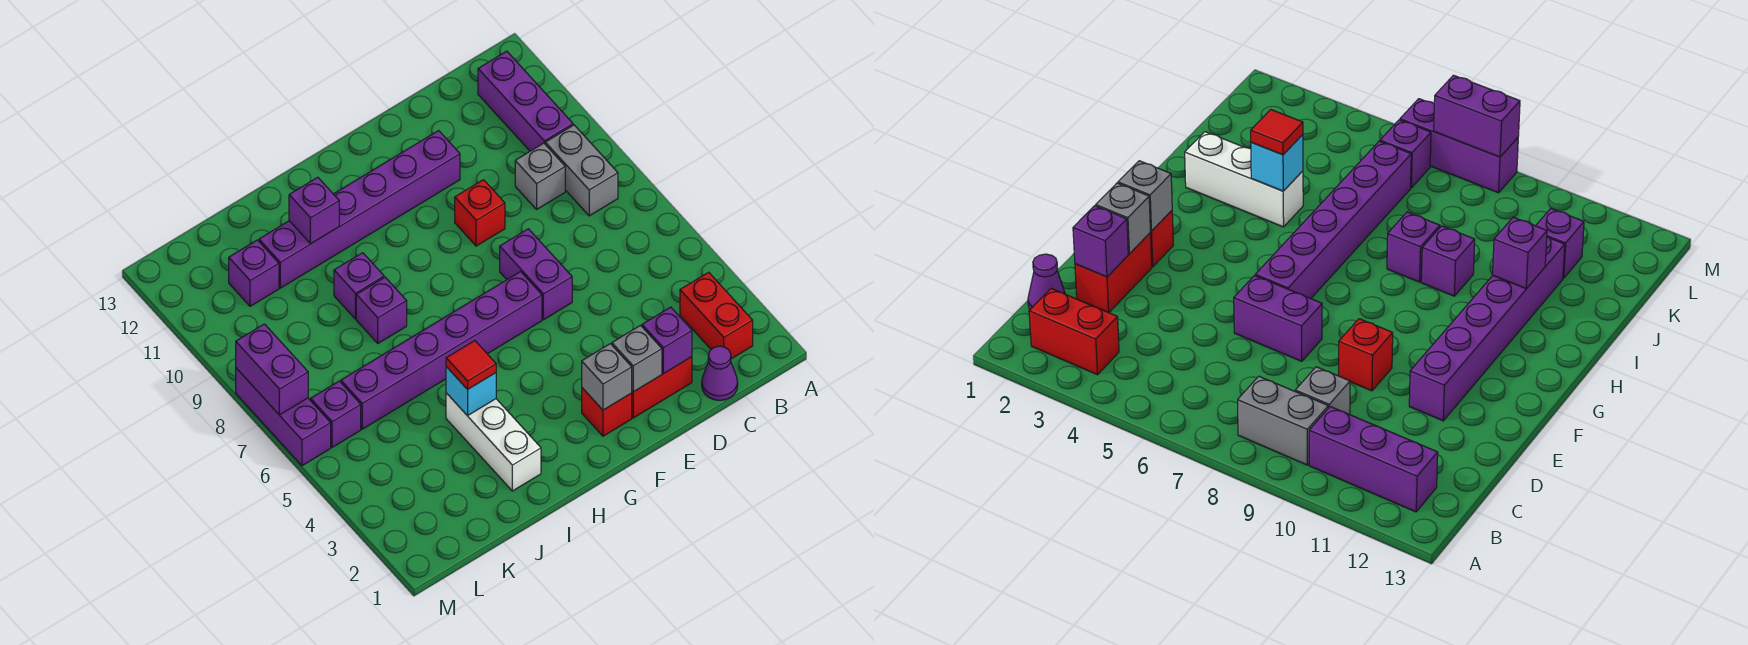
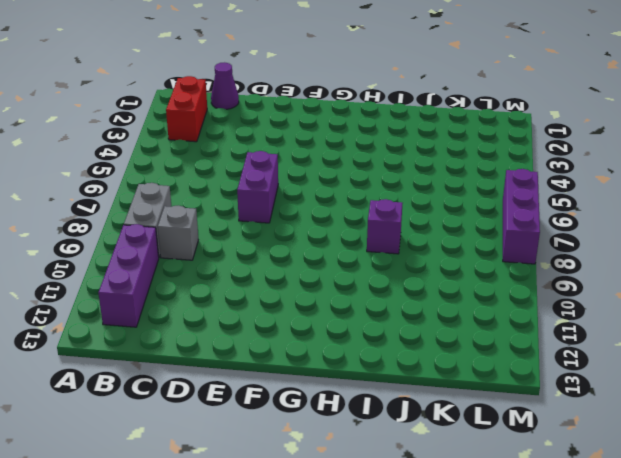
none -> red 1x2 brick [632,357,692,418]
none -> red 1x1 brick [455,180,505,246]
none -> purple 1x6 brick [259,131,460,288]

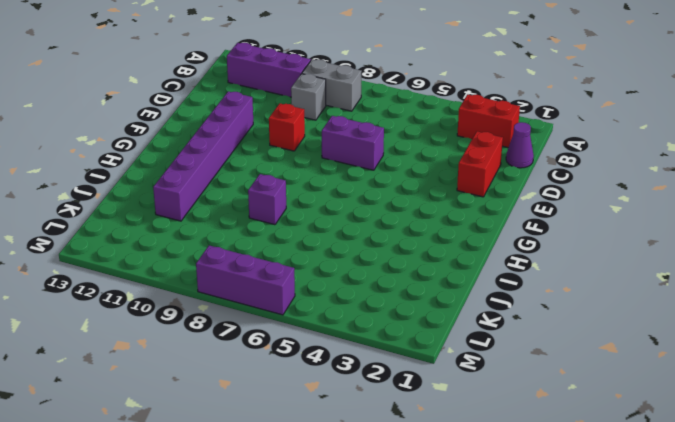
none -> red 1x1 brick [582,388,632,436]
none -> purple 1x6 brick [341,272,542,429]
none -> white 1x3 brick [446,393,541,491]

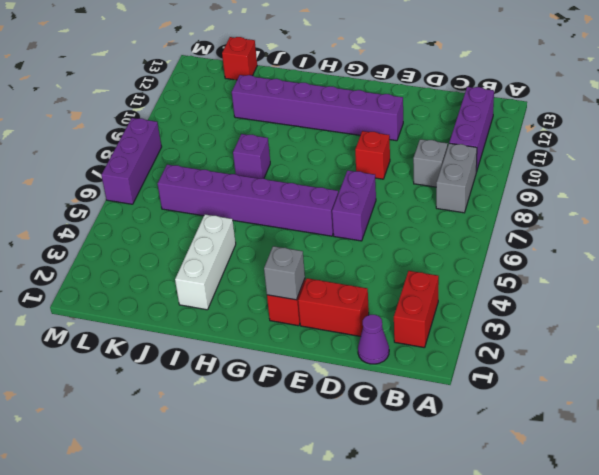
red 1x1 brick [222,37,257,80] -> none
none -> purple 1x1 brick [334,253,384,319]
none -> purple 1x1 brick [229,240,279,306]
none -> purple 1x1 brick [311,381,361,447]

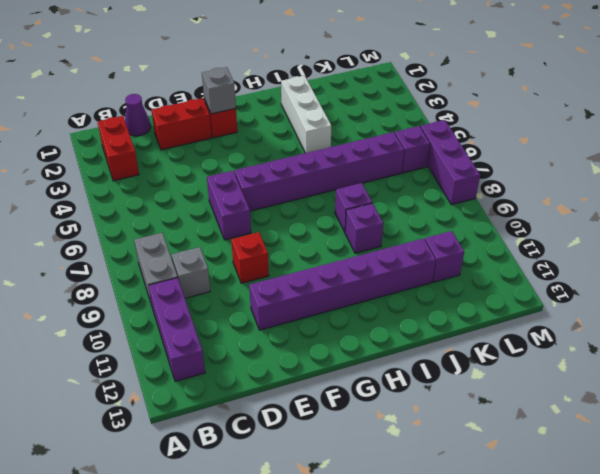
none -> purple 1x1 brick [642,307,692,374]
none -> grey 1x1 brick [612,325,662,392]
none -> cyan 1x1 brick [446,367,496,416]

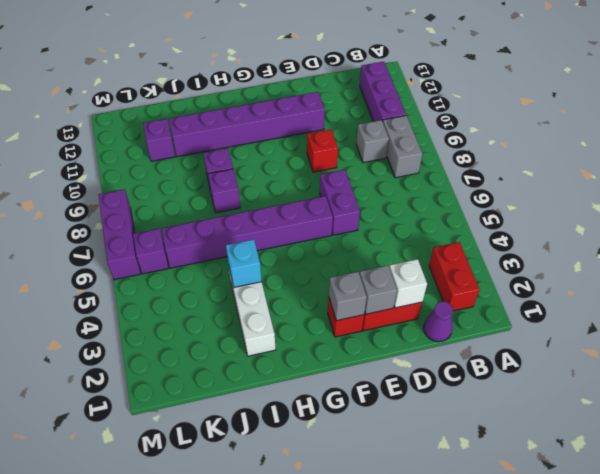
white 1x1 brick [389,259,427,308] -> purple 1x1 brick [642,307,692,374]
none -> purple 1x1 brick [289,177,339,244]
none -> purple 1x2 brick [236,324,308,415]
none -> red 1x1 tile [446,341,496,390]

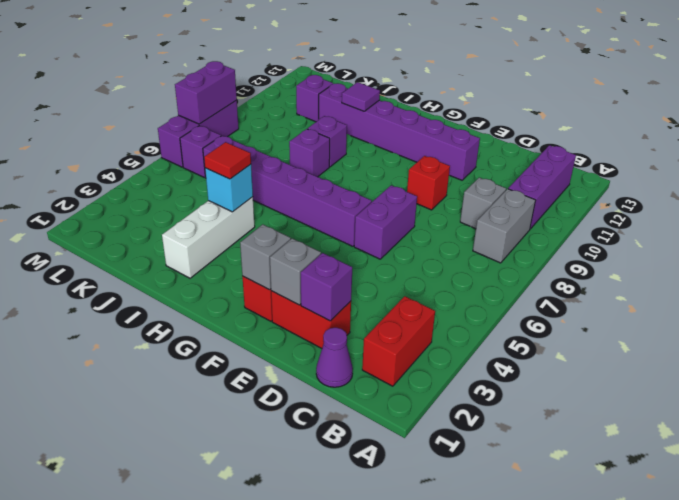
purple 1x1 tile [342,82,380,111] -> purple 1x1 brick [289,177,339,244]

